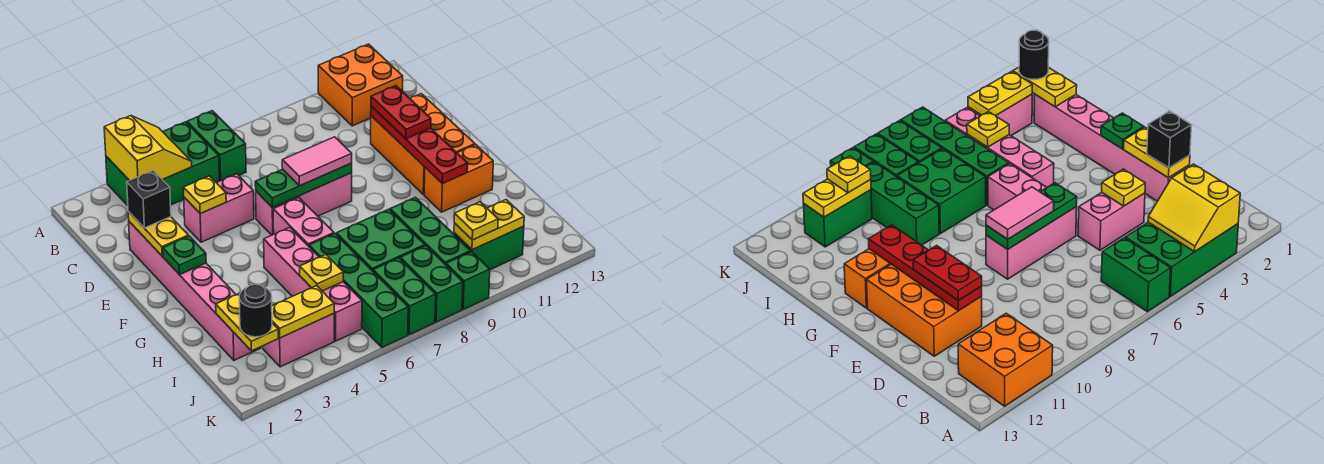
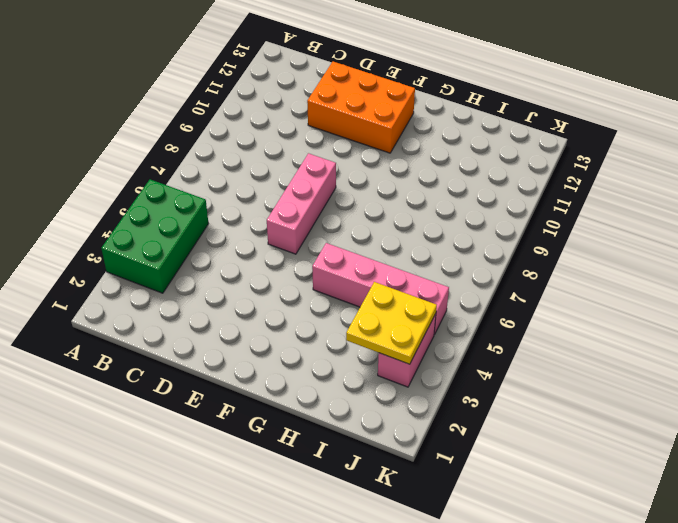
yellow 2x2 plate [346,282,437,364] -> yellow 1x2 plate [272,286,334,338]
none -> green 1x2 brick [187,111,246,181]
none -> orange 2x2 brick [318,44,403,126]
none -> pink 1x6 brick [129,222,261,360]
none -> pink 1x2 brick [184,174,254,242]

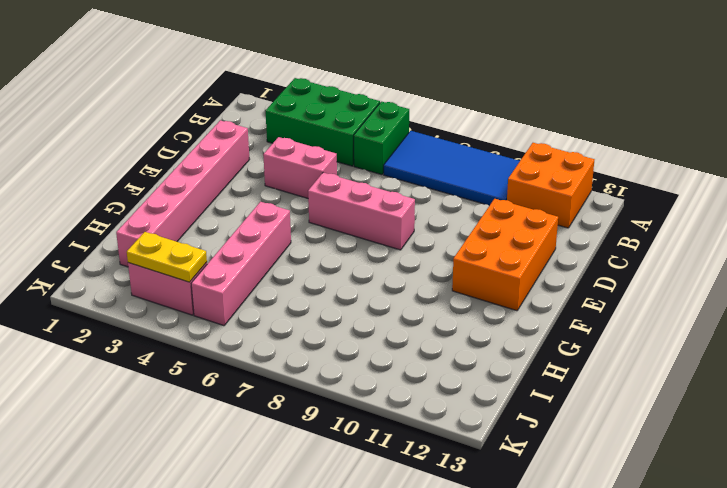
blue 2x4 tile [384,131,520,206] -> none
none -> pink 1x2 brick [273,198,334,246]
none -> orange 1x2 brick [424,145,493,212]
none -> green 1x4 brick [309,234,408,347]
none -> green 2x2 brick [336,209,425,271]

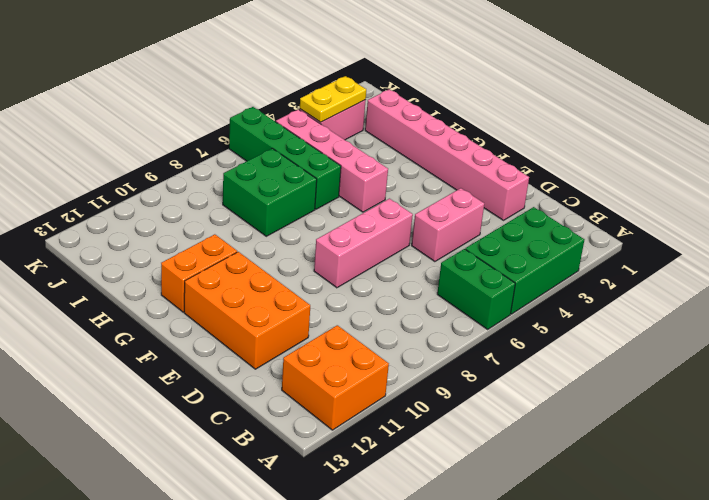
none -> pink 1x2 brick [273,198,334,246]
none -> green 1x3 brick [390,197,471,265]
none -> green 1x2 brick [373,258,436,335]
none -> green 1x2 brick [400,246,463,322]

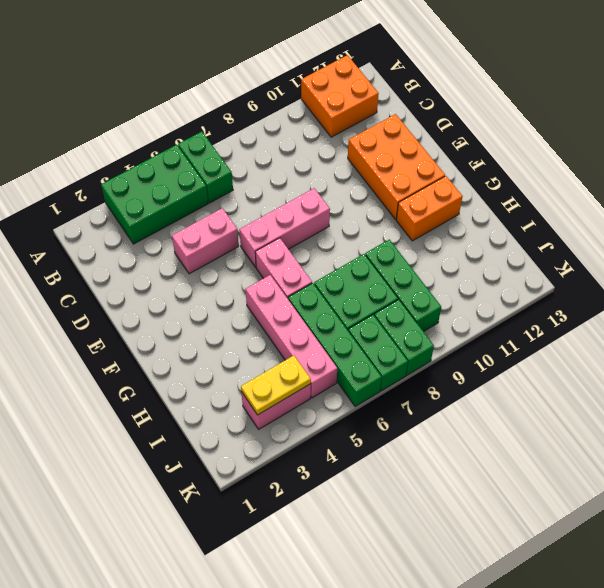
none -> pink 1x6 brick [129,222,261,360]
none -> green 1x2 brick [454,226,524,270]
none -> green 1x1 brick [446,252,490,309]
none -> yellow 2x2 slope [104,116,192,180]

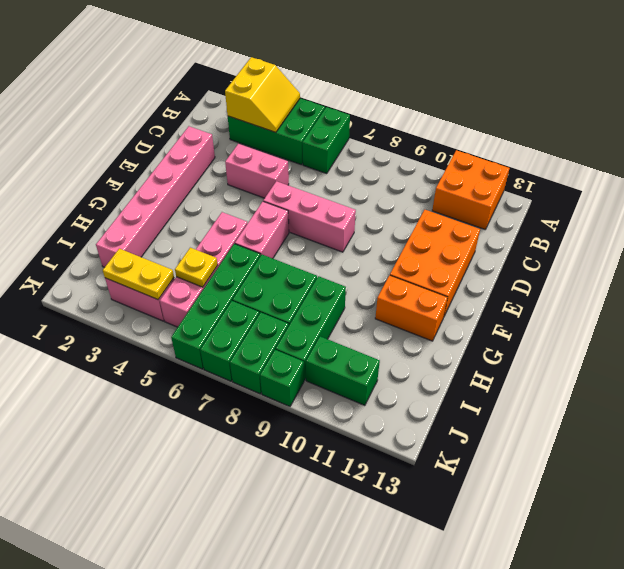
none -> yellow 1x2 plate [128,212,188,256]
none -> yellow 1x1 plate [183,176,226,213]
none -> red 1x4 plate [371,106,468,184]
none -> green 1x3 plate [255,163,352,207]

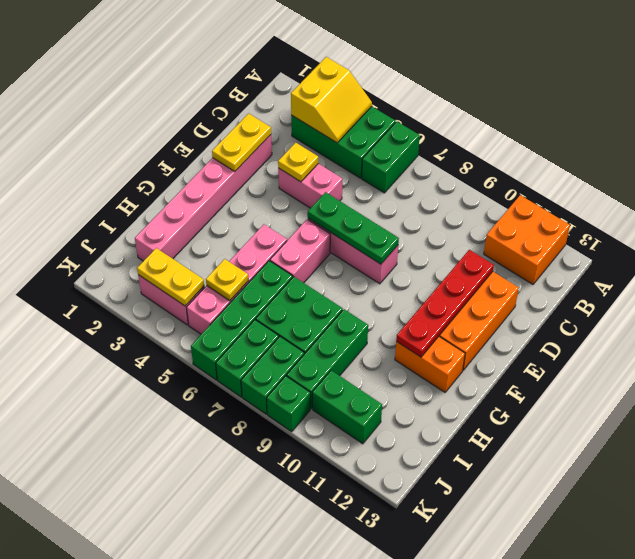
none -> green 1x1 plate [163,236,206,275]
none -> yellow 1x2 plate [216,293,278,351]
none -> yellow 1x2 plate [454,200,524,250]
none -> black 1x1 brick [127,170,171,228]

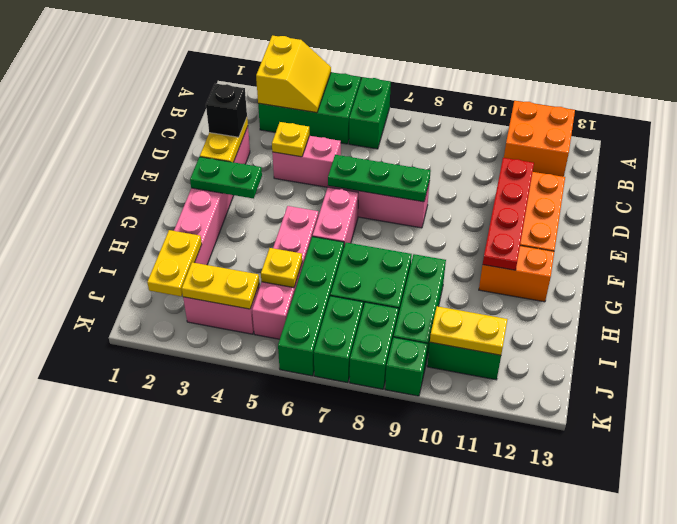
green 1x2 plate [190,157,262,199] -> green 1x1 plate [163,236,206,275]
none -> red 1x2 plate [371,86,431,139]
none -> pink 1x2 tile [282,137,352,186]
none -> black 1x1 round brick [239,284,272,337]
none -> yellow 1x1 plate [454,202,498,240]

